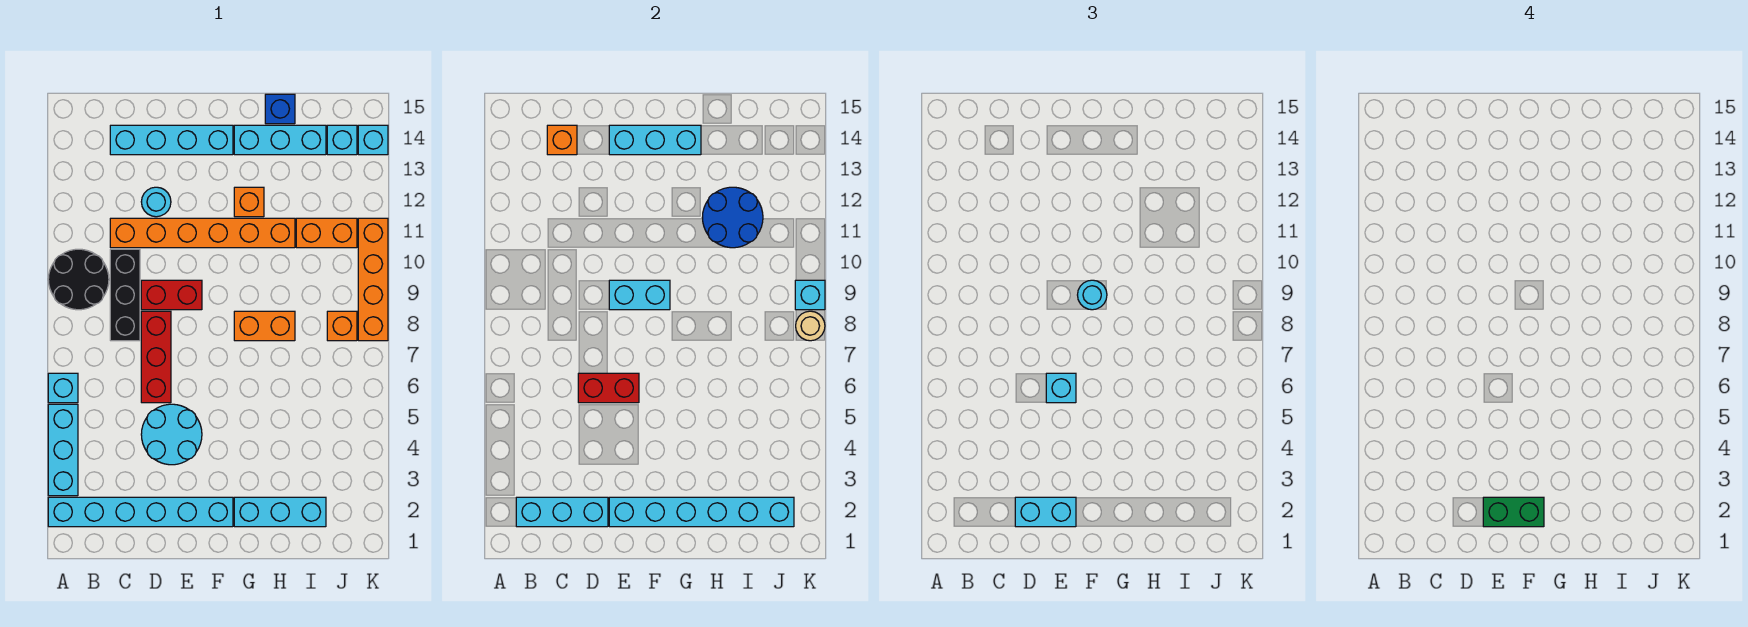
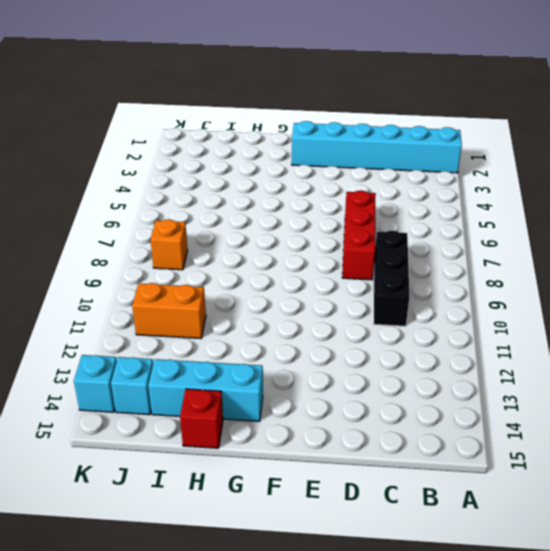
red 1x1 brick [180,389,223,448] -> blue 1x1 brick [265,94,295,124]
none -> cyan 1x3 brick [48,404,78,496]
none -> cyan 1x1 brick [48,373,78,403]
none -> black 2x2 round brick [48,249,109,310]
none -> orange 1x6 brick [110,218,295,248]

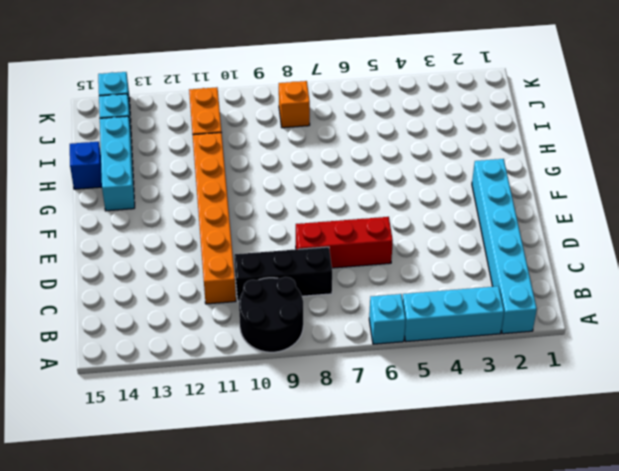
none -> cyan 1x4 brick [110,125,233,155]
none -> cyan 2x2 round brick [141,404,202,465]
none -> red 1x2 brick [141,280,202,310]
none -> cyan 1x1 round brick [141,187,171,217]

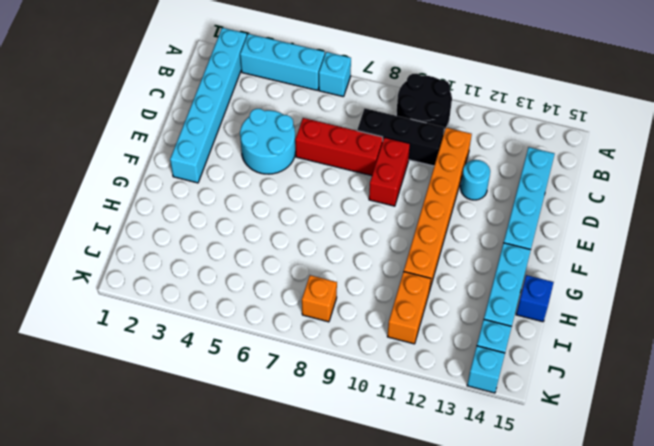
none -> cyan 1x3 brick [234,497,326,527]
none -> orange 1x2 brick [234,311,295,341]
none -> orange 1x1 brick [234,187,264,217]
none -> orange 1x4 brick [358,218,388,341]

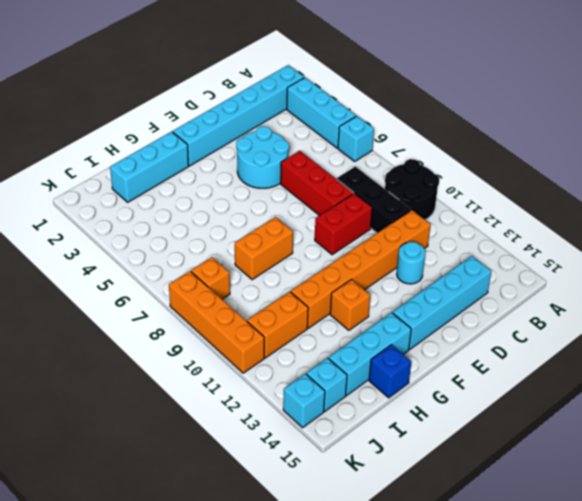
none -> cyan 1x3 brick [516,497,608,527]
none -> orange 1x1 brick [547,125,577,155]
none -> red 1x2 brick [578,373,639,403]
none -> cyan 1x6 brick [609,497,794,527]

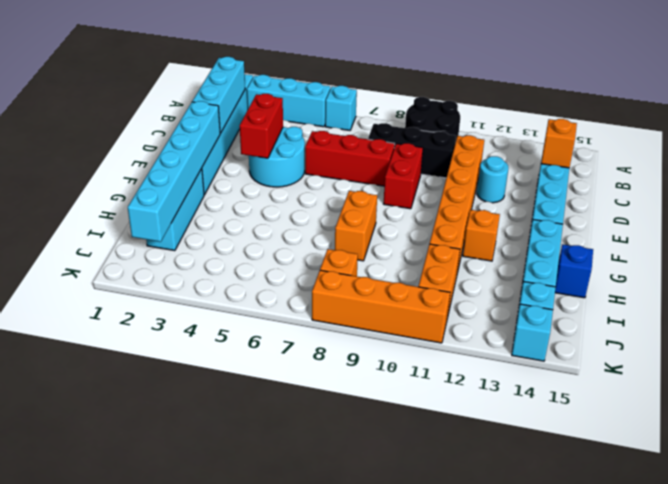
red 1x2 brick [240,94,283,158] -> red 1x2 brick moved to [578,373,639,403]
none -> cyan 1x2 brick [609,280,670,310]
none -> cyan 1x3 brick [609,125,701,155]
none -> blue 2x2 round brick [702,187,763,248]
none -> tan 1x1 round brick [796,311,825,341]

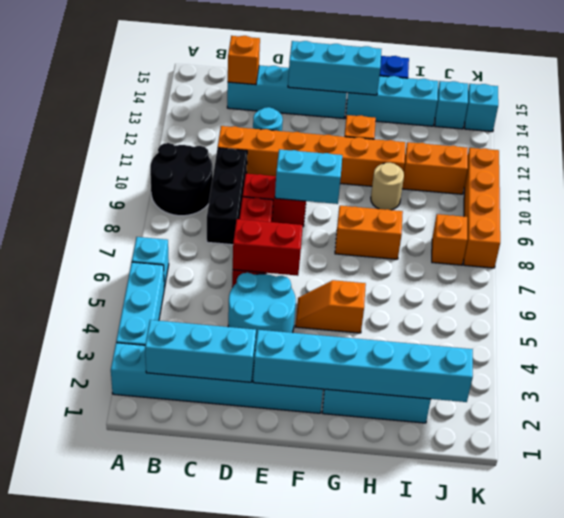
orange 1x2 slope [295,280,366,333] -> none
tan 1x1 round brick [371,163,404,210] -> tan 1x1 round brick moved to [796,311,825,341]
none -> blue 2x2 round brick [702,187,763,248]
none -> cyan 1x1 brick [795,280,825,310]
none -> cyan 1x2 brick [1015,497,1076,527]
none -> cyan 1x1 brick [1046,373,1076,403]

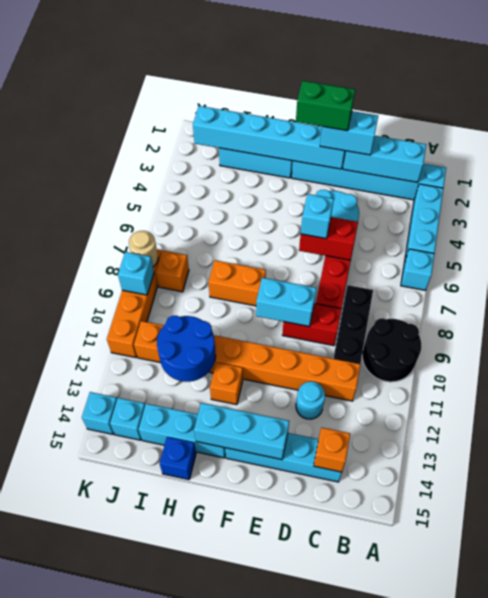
none -> cyan 1x1 round brick [1078,280,1107,310]

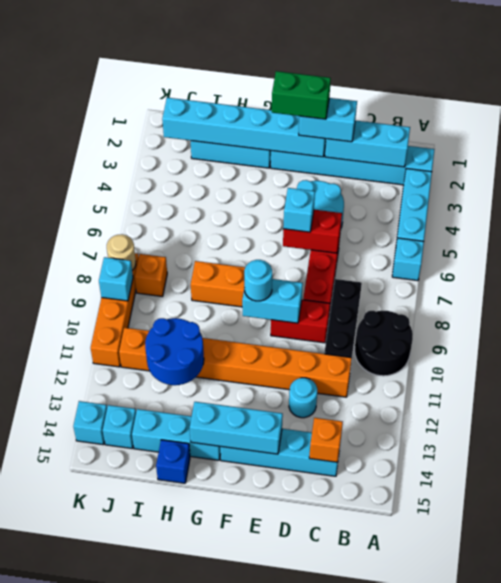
none -> orange 1x1 brick [234,187,264,217]

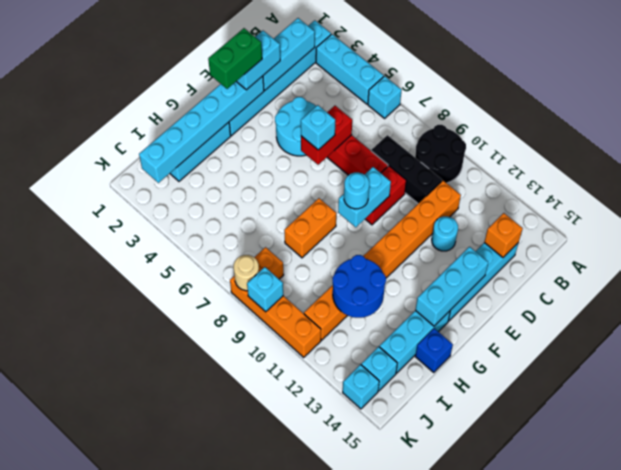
none -> orange 1x1 brick [234,187,264,217]

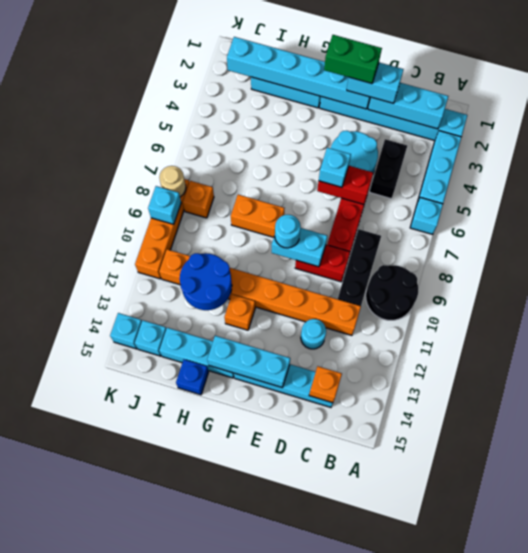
black 1x2 brick [370,139,407,199] -> none

